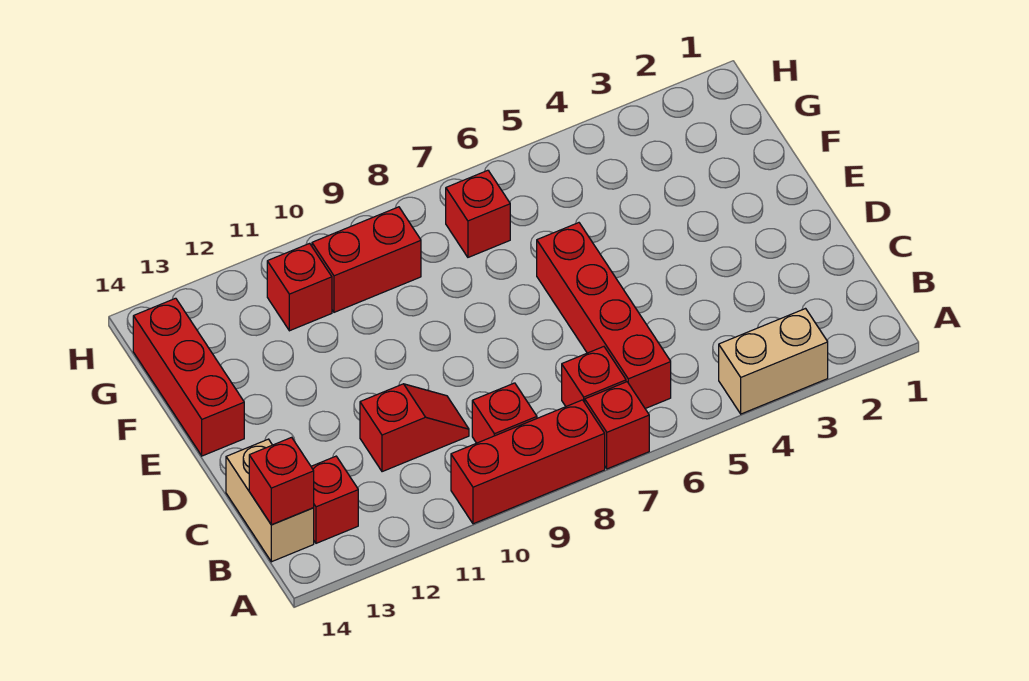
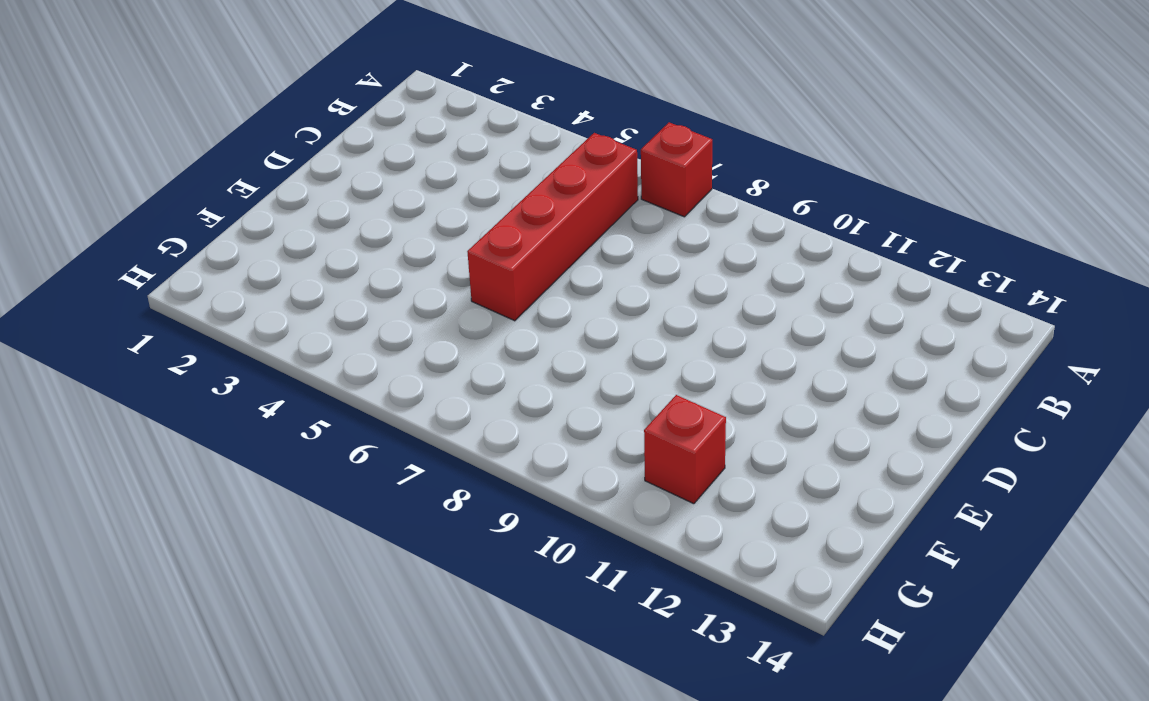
none -> tan 1x2 brick [719,309,828,414]
none -> red 1x3 brick [451,400,605,524]
none -> red 1x1 brick [562,347,626,406]

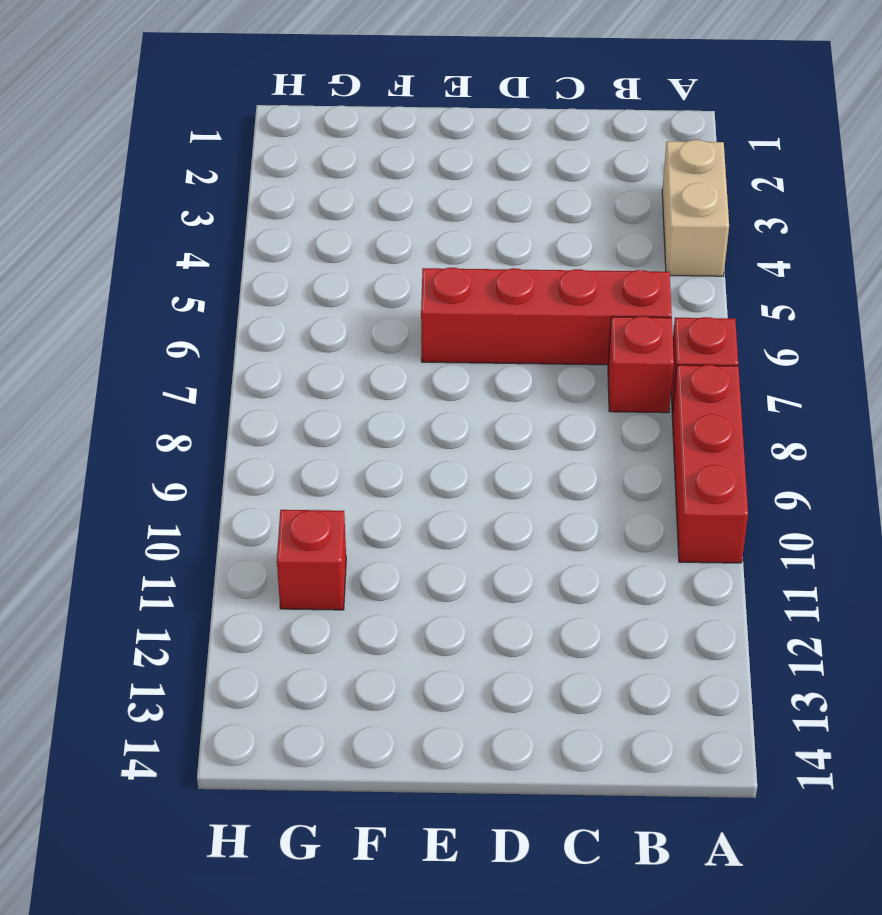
none -> red 1x1 brick [472,383,537,443]
none -> red 1x1 brick [311,456,358,543]
none -> tan 1x2 brick [226,439,314,562]

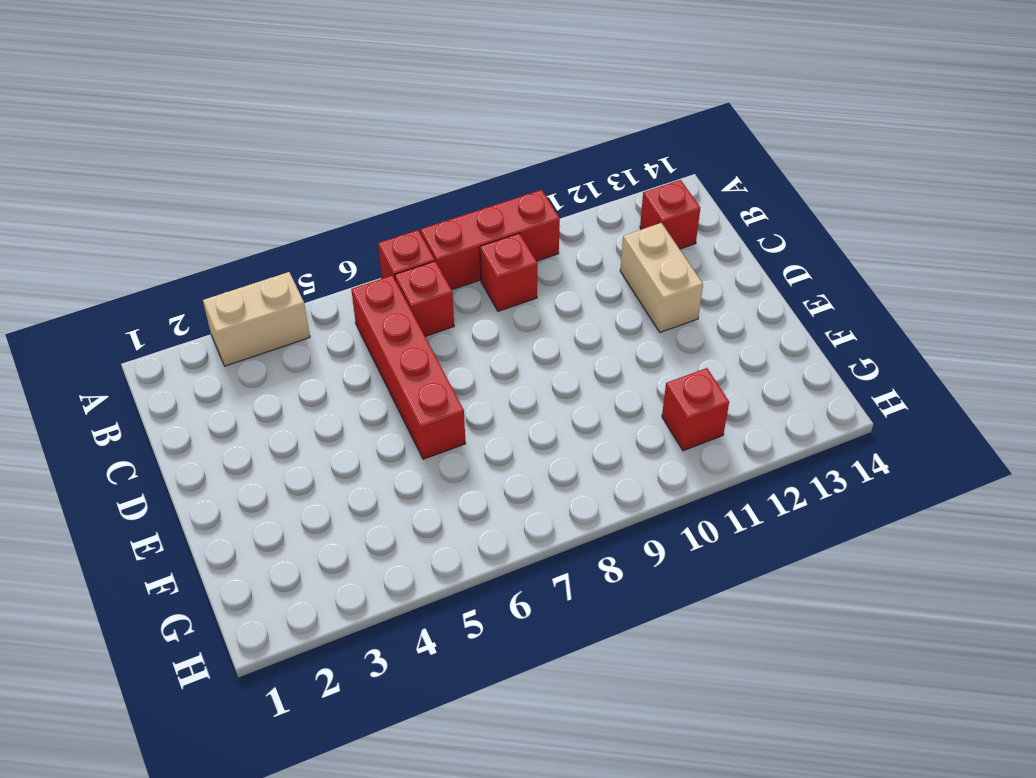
tan 1x2 brick [620,223,703,332] -> tan 1x2 brick moved to [226,439,314,562]
none -> red 1x2 slope [360,384,469,472]
none -> red 1x3 brick [133,298,244,456]
none -> red 1x1 brick [446,170,510,257]

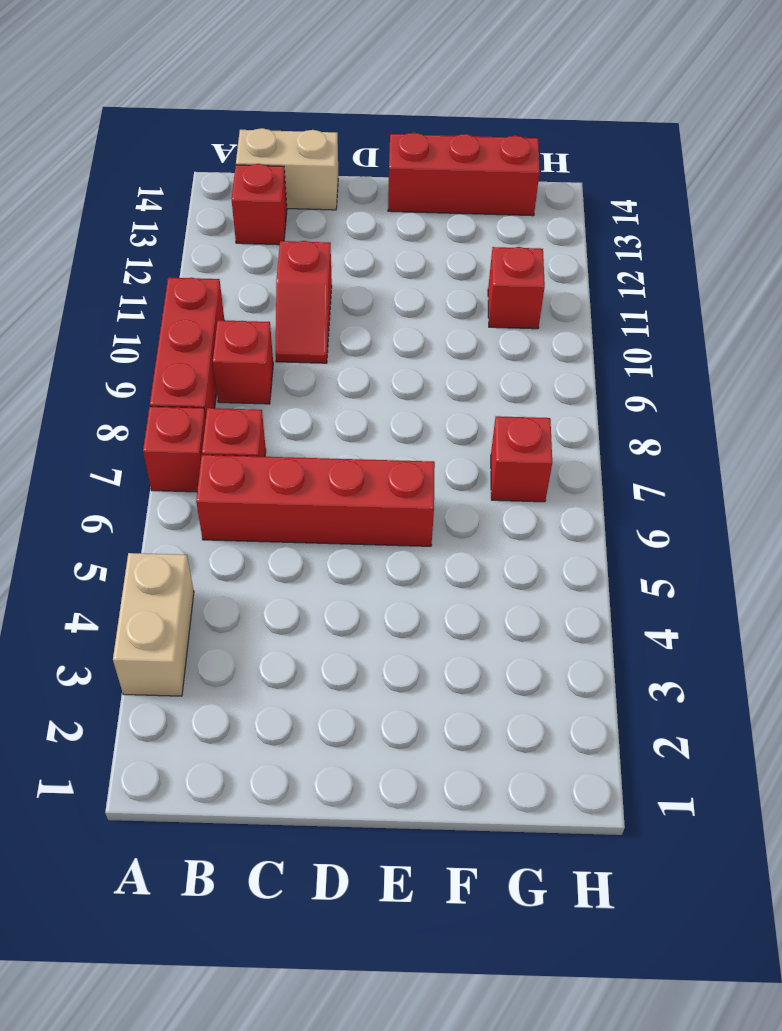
none -> red 1x2 brick [312,207,421,312]
none -> red 1x1 brick [249,437,314,525]

